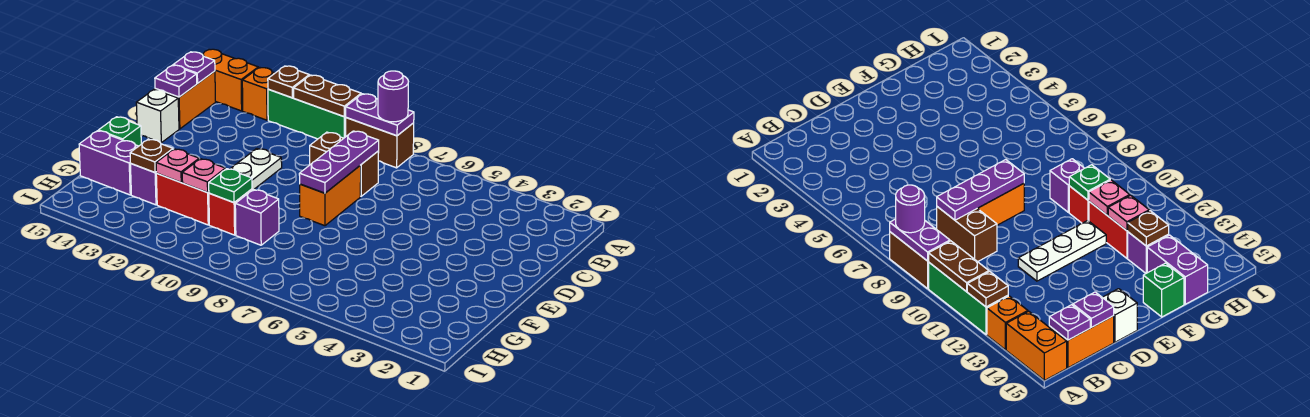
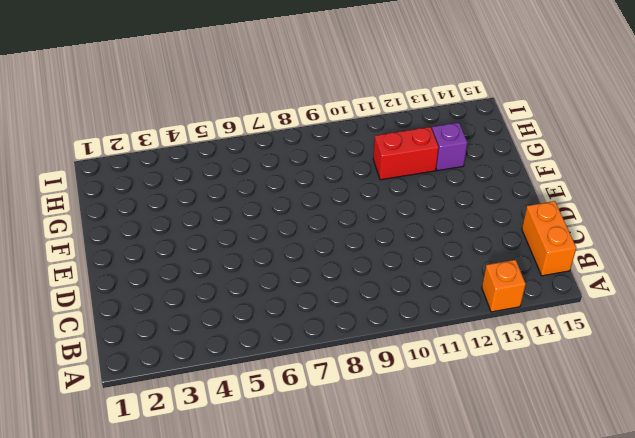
none -> brown 1x2 brick [346,118,414,168]
none -> green 1x3 brick [268,89,346,139]
none -> orange 1x2 brick [202,49,258,111]

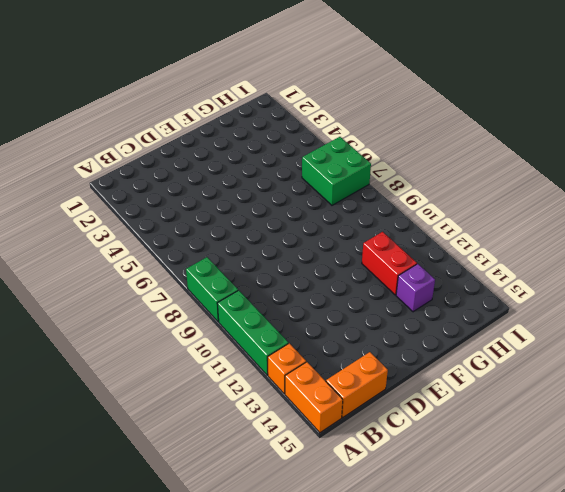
green 1x2 brick [186,257,238,322] -> brown 1x2 brick [346,118,414,168]
green 2x2 brick [302,137,371,205] -> none
none -> brown 1x2 brick [310,132,379,196]
none -> orange 1x2 brick [300,166,361,226]
none -> white 1x3 plate [231,149,282,190]

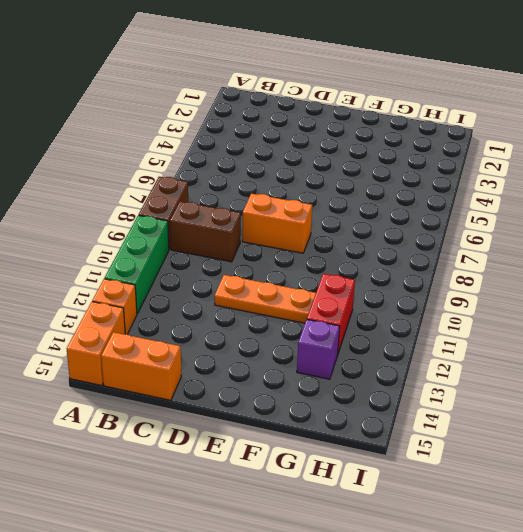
brown 1x2 brick [170,201,241,262] -> brown 1x2 brick turned to [310,132,379,196]
orange 1x3 plate [215,275,316,323] -> white 1x3 plate [231,149,282,190]
none -> white 1x1 brick [136,89,179,143]
none -> green 1x1 brick [98,117,141,146]
none -> purple 1x1 brick [235,190,279,245]

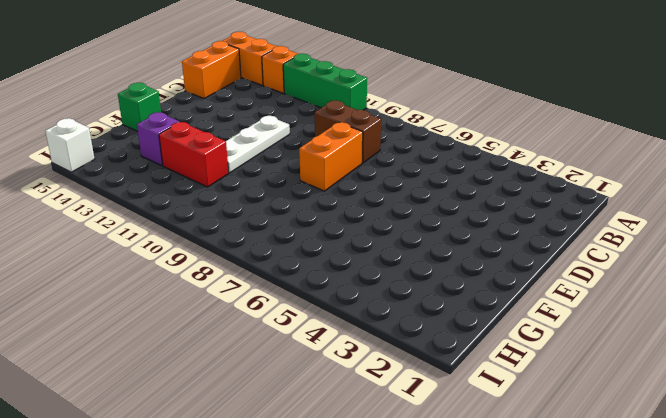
white 1x1 brick [45,118,94,172] -> white 1x1 brick moved to [136,89,179,143]
none -> brown 1x2 brick [346,118,414,168]
none -> purple 1x1 brick [235,190,279,245]
none -> red 1x1 brick [209,189,252,235]

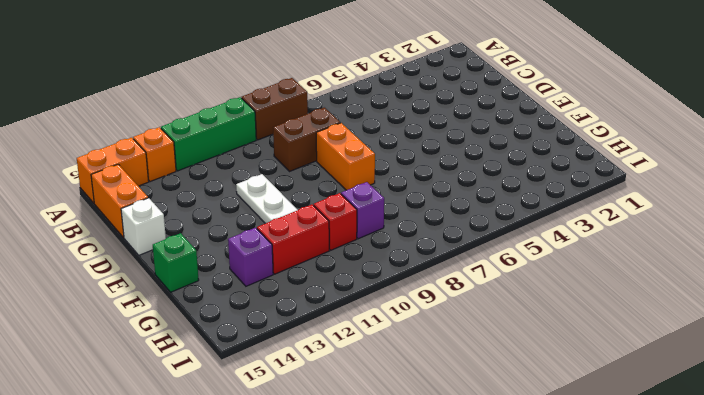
none -> purple 1x2 brick [79,131,138,195]
none -> purple 1x2 plate [346,94,414,136]
none -> brown 1x2 plate [294,75,361,117]

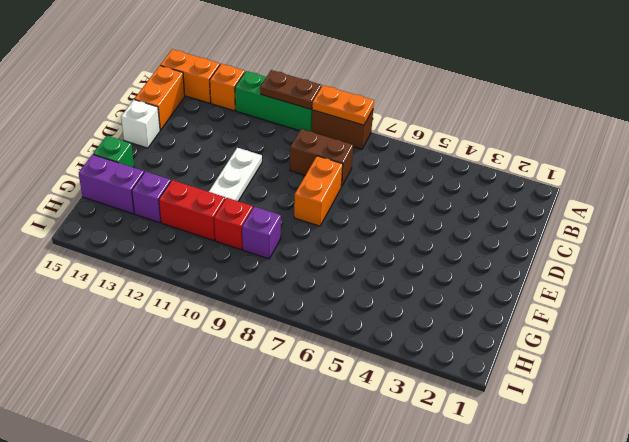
orange 1x2 plate [312,85,374,125] -> purple 1x2 plate [346,94,414,136]
none -> brown 1x1 plate [268,66,309,98]
none -> purple 1x1 plate [173,52,215,83]
none -> purple 1x3 plate [299,131,379,193]

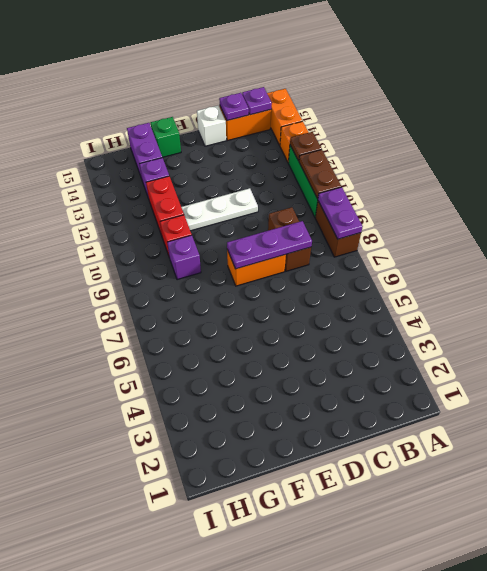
none -> green 1x1 plate [209,169,252,202]
none -> pink 1x1 plate [182,159,225,192]
none -> pink 1x1 plate [156,149,199,182]

